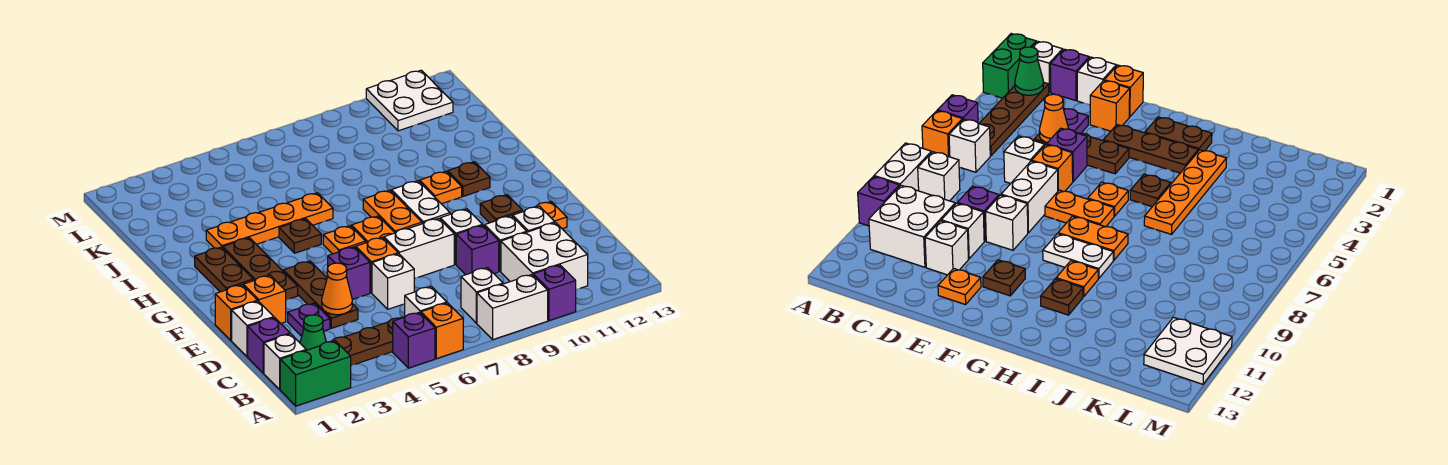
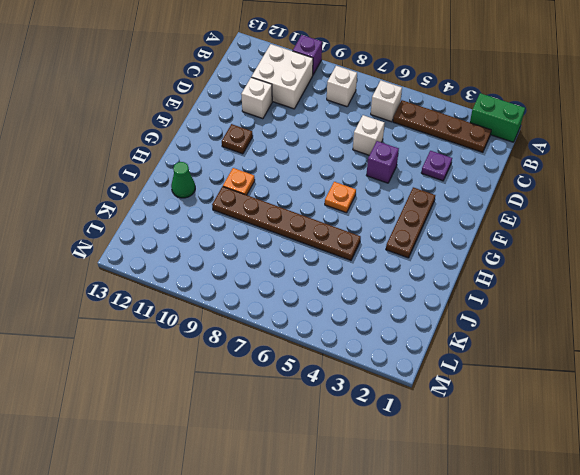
brown 1x6 plate [212,187,361,260] -> orange 1x4 plate [206,193,333,248]
green 1x1 cone [171,162,195,198] -> green 1x1 cone moved to [300,315,326,350]
none -> purple 1x1 brick [393,312,435,368]
none -> orange 1x1 brick [421,303,463,359]
none -> white 1x2 brick [477,275,548,340]
none -> white 1x1 brick [264,334,306,389]

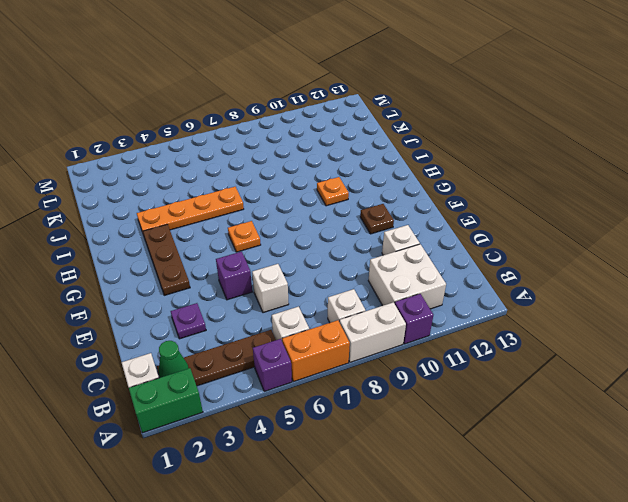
orange 1x2 brick [282,320,350,382] -> orange 1x1 brick [421,303,463,359]
none -> purple 1x1 brick [248,318,290,373]
none -> white 1x1 brick [232,301,274,357]
none -> brown 1x3 plate [283,261,358,328]
none -> purple 1x1 brick [456,225,499,275]

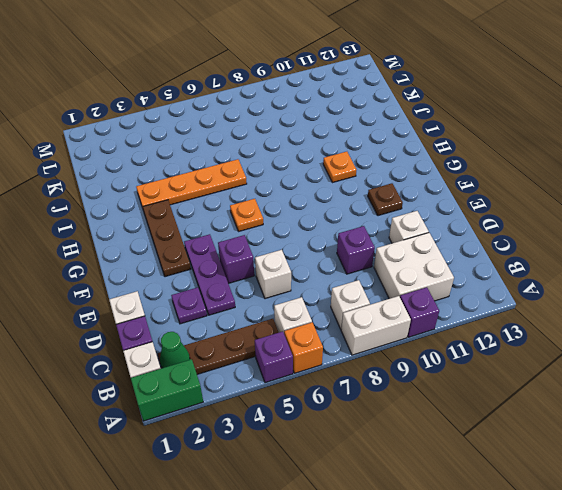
purple 1x3 plate [184,234,235,315] -> brown 1x3 plate [283,261,358,328]
none -> white 1x1 brick [485,216,527,271]
none -> orange 1x1 brick [215,285,258,340]
none -> orange 1x1 brick [243,275,286,323]
none -> orange 1x1 brick [356,237,398,293]

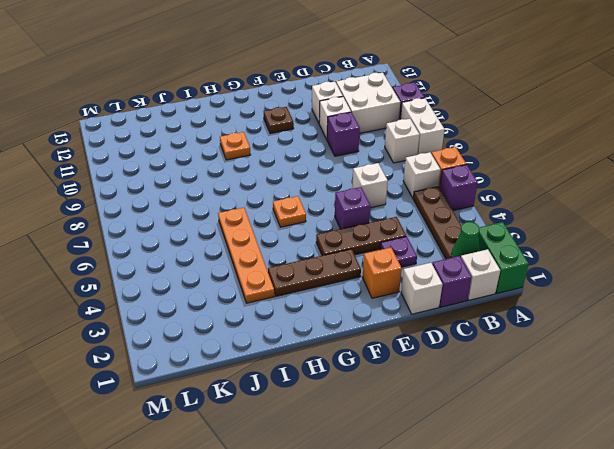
none -> orange 1x1 brick [215,285,258,340]
none -> orange 1x1 brick [356,237,398,293]
none -> white 1x2 brick [384,218,454,279]
none -> white 1x1 brick [440,209,482,264]

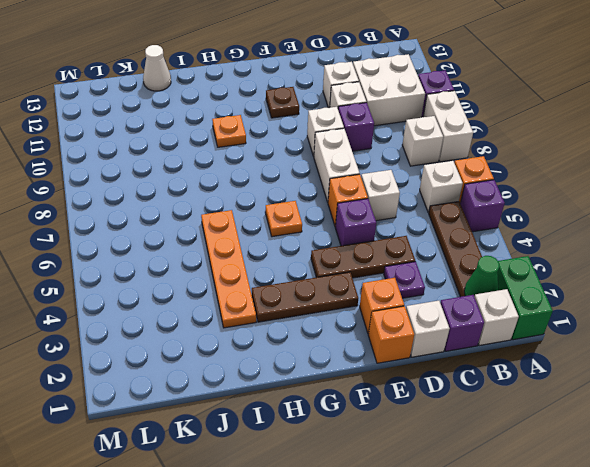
white 1x1 cone [143,45,171,91] -> none
none -> orange 1x1 plate [536,202,567,229]
none -> orange 1x2 plate [351,216,395,243]
none -> brown 1x2 plate [195,247,253,292]
none -> orange 1x2 plate [363,190,422,233]

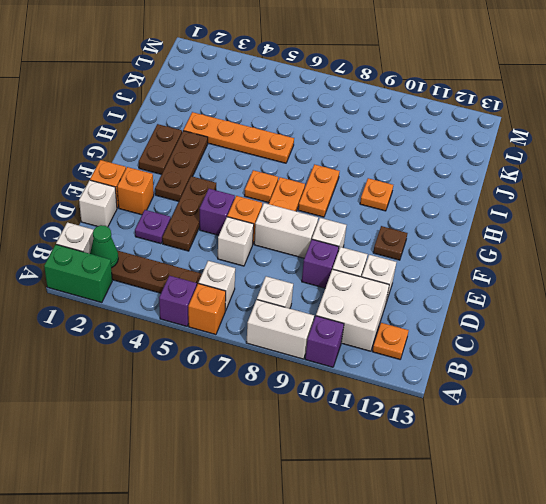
orange 1x1 plate [372,323,409,359] -> orange 1x1 plate moved to [536,202,567,229]
none -> purple 1x1 brick [248,318,290,373]
none -> white 1x2 plate [391,181,450,224]
none -> brown 1x1 plate [279,219,321,253]
none -> brown 1x1 plate [448,162,490,196]

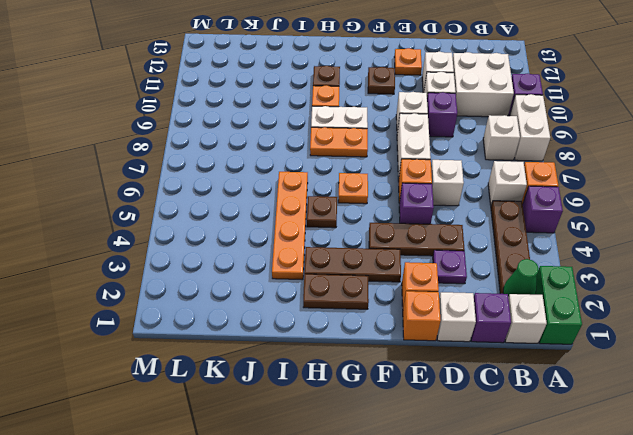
none -> orange 1x2 plate [351,216,395,243]
none -> white 2x2 plate [366,70,453,131]
none -> orange 1x1 cone [322,263,352,315]

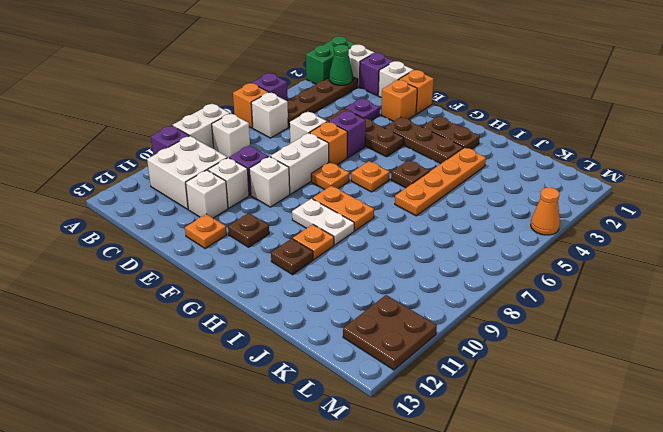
orange 1x1 plate [311,162,349,190] -> orange 1x2 plate [351,216,395,243]
brown 2x2 plate [343,295,437,370] -> white 2x2 plate [366,70,453,131]
orange 1x1 cone [531,187,560,235] -> orange 1x1 cone moved to [322,263,352,315]

